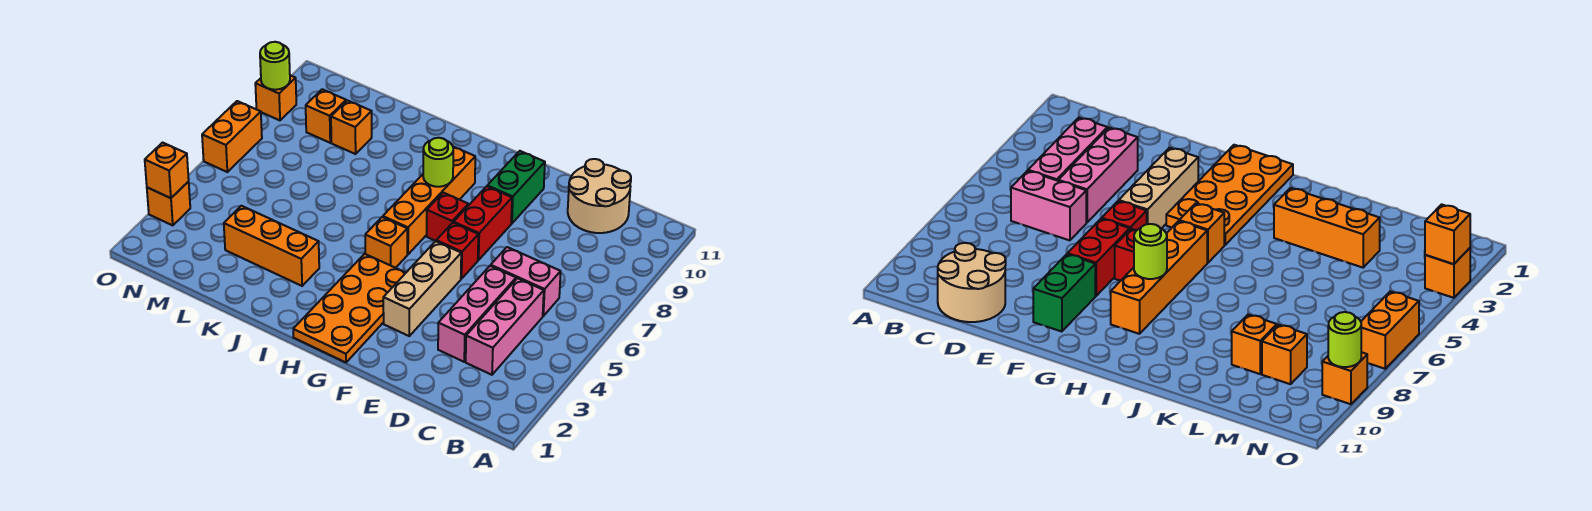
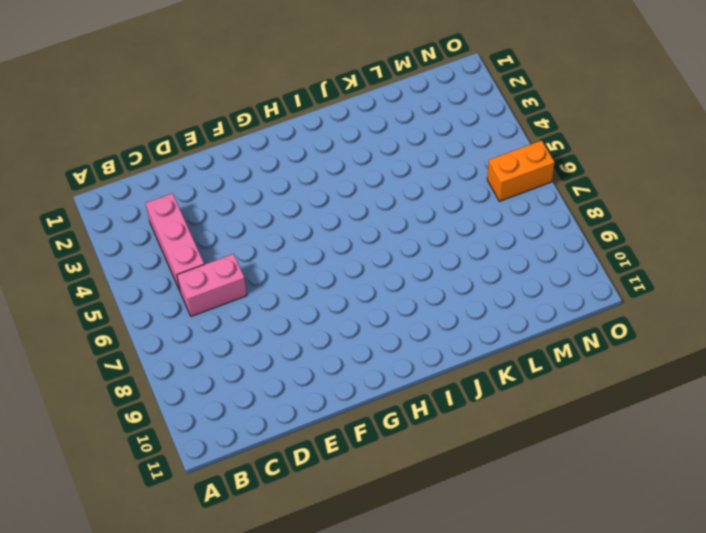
orange 1x2 brick [487,140,554,201] -> orange 1x2 brick turned to [202,101,262,172]
none -> tan 2x2 round brick [568,159,631,233]
none -> pink 1x3 brick [438,266,516,362]
none -> tan 1x3 brick [383,241,461,336]

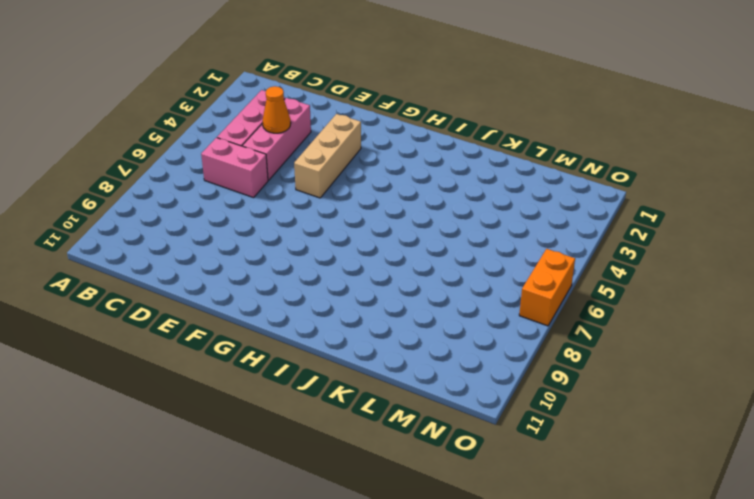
orange 1x1 cone [263,86,291,133] -> none
none -> tan 2x2 round brick [568,159,631,233]
none -> red 1x1 brick [436,223,478,279]
none -> red 1x2 brick [454,186,512,260]

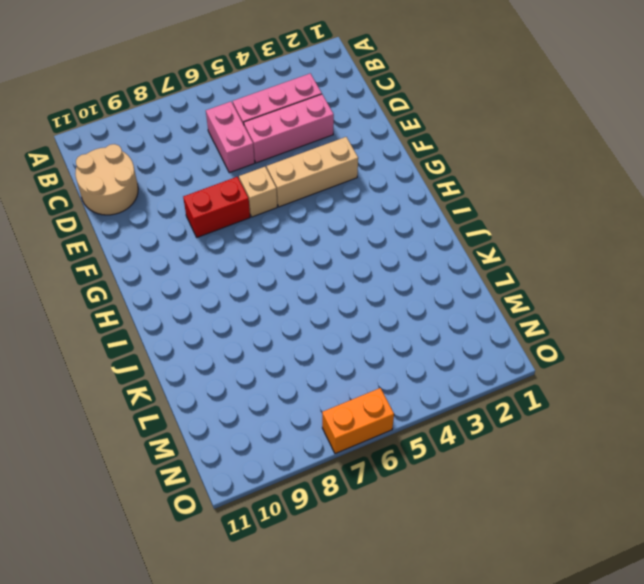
tan 1x1 brick [239,167,277,217] -> red 1x1 brick [436,223,478,279]
none -> green 1x2 brick [487,151,545,224]
none -> orange 2x4 plate [293,254,406,362]
none -> red 1x1 brick [427,193,468,241]

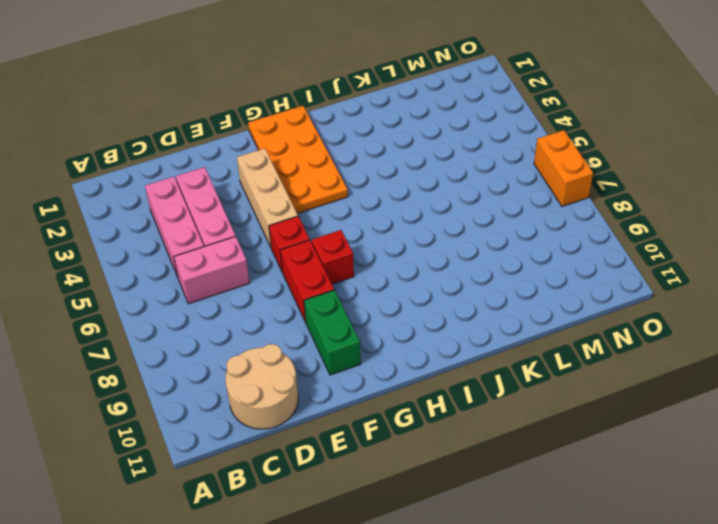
none -> orange 1x1 brick [365,217,407,268]
none -> orange 1x4 brick [383,147,475,254]
none -> orange 1x3 brick [224,206,319,286]

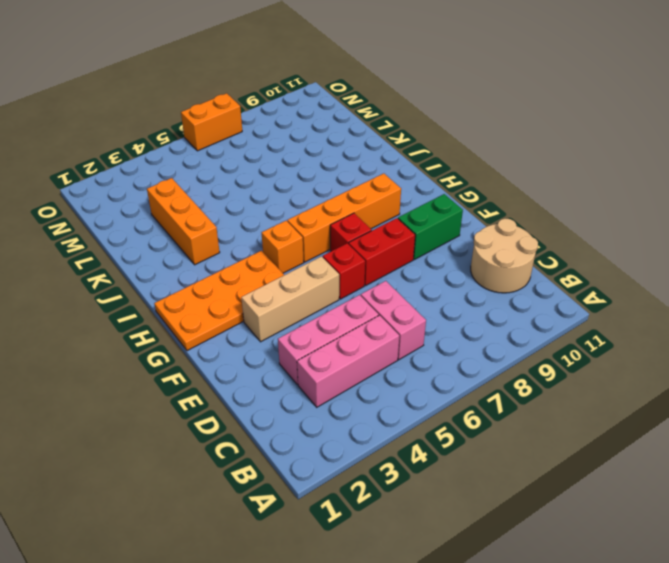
none -> orange 1x1 brick [331,100,372,154]
none -> orange 1x1 brick [306,89,346,143]
none -> orange 1x1 brick [147,182,190,226]

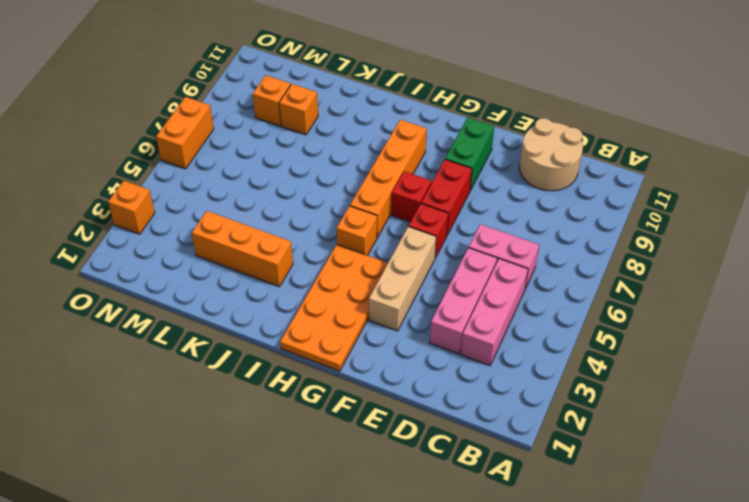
none -> orange 1x1 brick [255,75,296,120]
none -> lime 1x1 round brick [423,138,453,187]
none -> orange 1x1 brick [145,143,189,198]

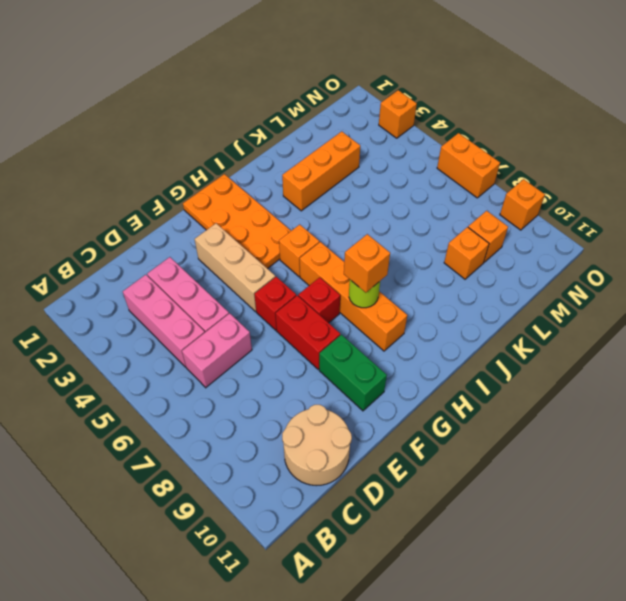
orange 1x1 brick [344,234,390,293] -> orange 1x1 brick moved to [145,143,189,198]
none -> lime 1x1 round brick [260,42,290,90]

